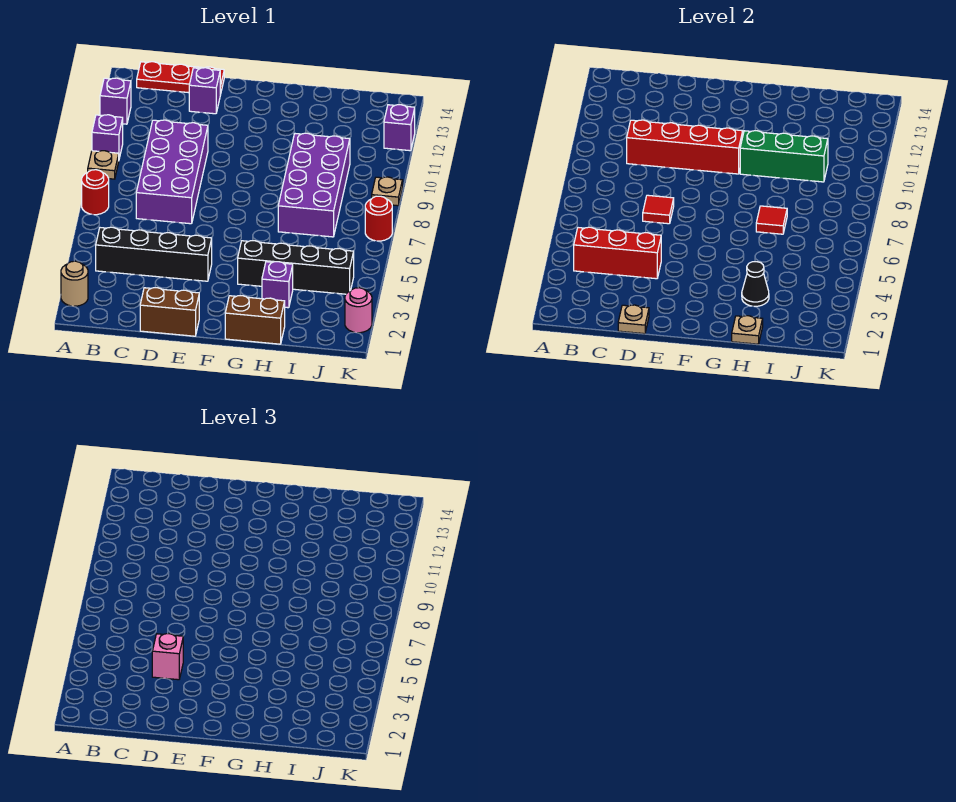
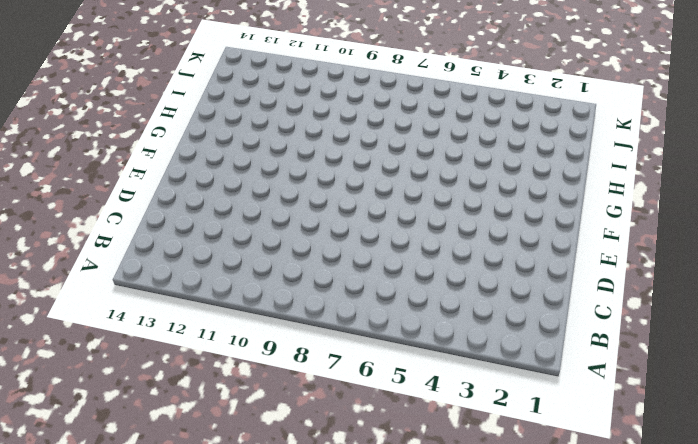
none -> tan 1x1 round brick [61,261,88,306]
none -> red 1x1 round brick [82,170,109,215]
none -> tan 1x1 plate [88,151,119,179]

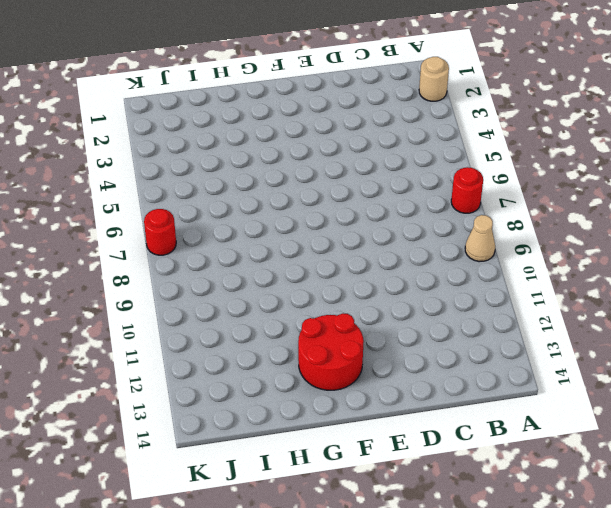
tan 1x1 cone [465,215,495,262] -> tan 1x1 plate [88,151,119,179]
red 2x2 round brick [298,313,364,390] -> none
none -> purple 1x1 brick [92,115,123,158]
none -> purple 1x1 brick [100,78,131,124]
none -> black 1x4 brick [96,227,212,281]

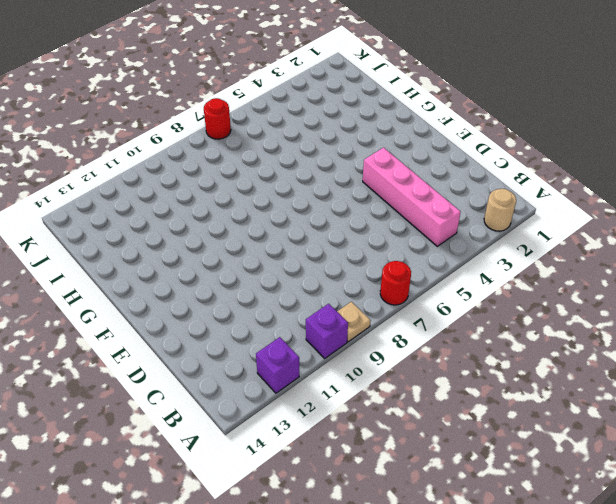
pink 1x4 brick [363,148,461,246] -> black 1x4 brick [96,227,212,281]
none -> red 1x3 plate [137,62,224,95]
none -> purple 2x4 brick [136,120,208,224]
none -> brown 1x2 brick [140,288,199,336]

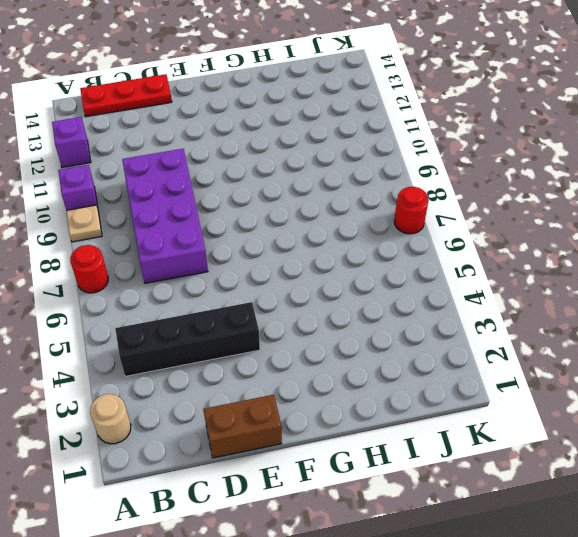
none -> purple 1x1 brick [189,68,220,114]
none -> brown 1x2 brick [225,296,285,344]
none -> black 1x4 brick [238,241,354,294]

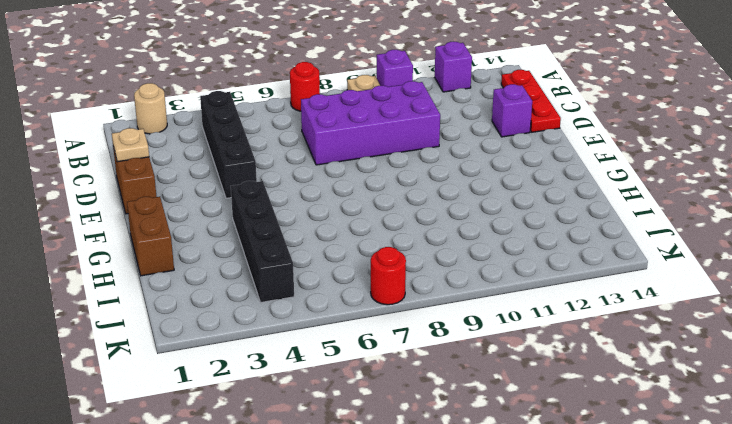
none -> purple 1x1 brick [262,262,293,308]
none -> purple 2x4 brick [278,133,350,237]
none -> pink 1x1 round brick [345,288,372,333]

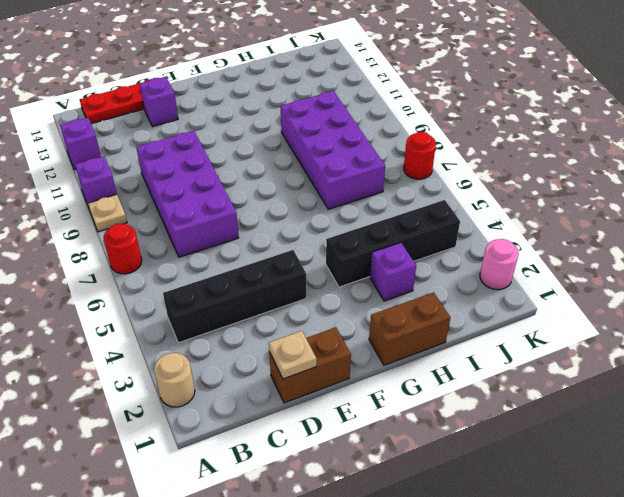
none -> tan 1x1 plate [372,177,403,206]
none -> purple 1x1 brick [384,105,415,151]
none -> red 1x3 brick [574,227,661,279]

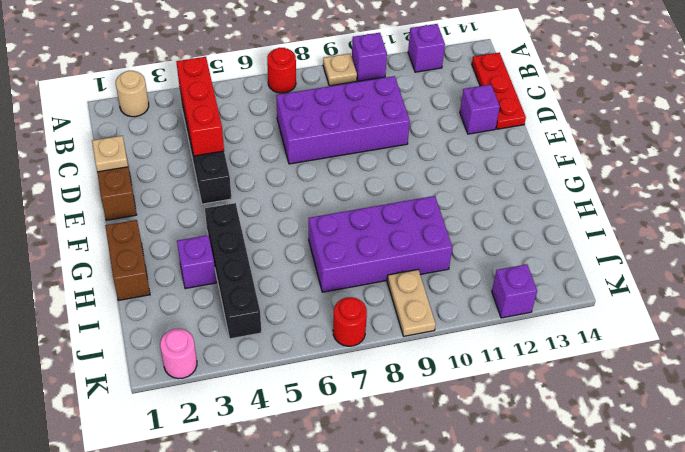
tan 1x2 plate [387,270,436,336] -> tan 1x1 plate [372,177,403,206]
none -> red 1x4 brick [627,120,743,174]
none -> red 1x1 tile [643,195,674,224]
none -> green 1x3 brick [740,131,828,182]

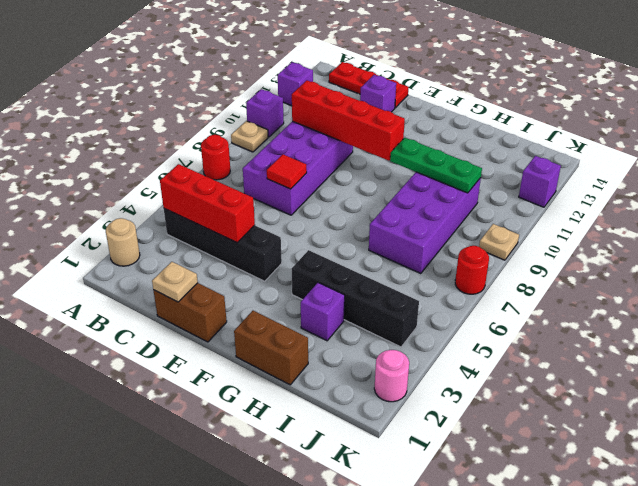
green 1x3 plate [390,138,482,193] -> green 1x3 brick [740,131,828,182]
none -> tan 1x1 plate [732,316,763,344]
none -> black 1x1 cone [742,262,769,306]
none -> red 1x1 tile [756,206,787,234]

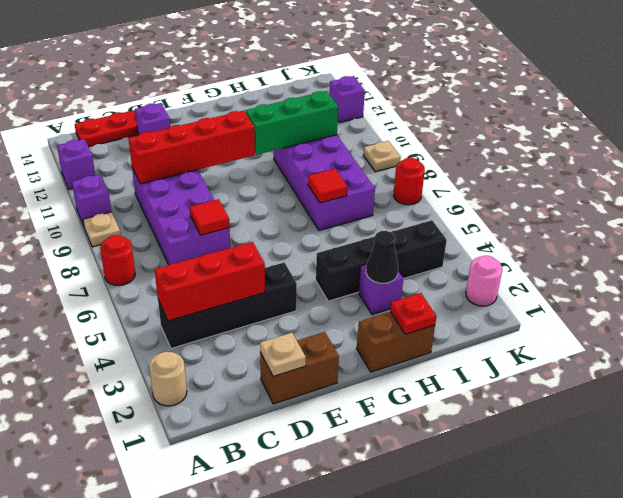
red 1x1 plate [390,293,436,334] -> tan 1x1 plate [732,316,763,344]
none -> pink 1x1 brick [152,634,183,680]

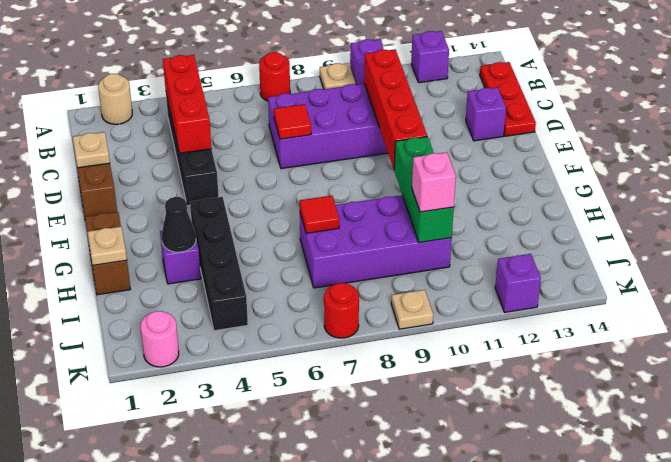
pink 1x1 brick [412,152,456,212] -> pink 1x1 brick moved to [152,634,183,680]

